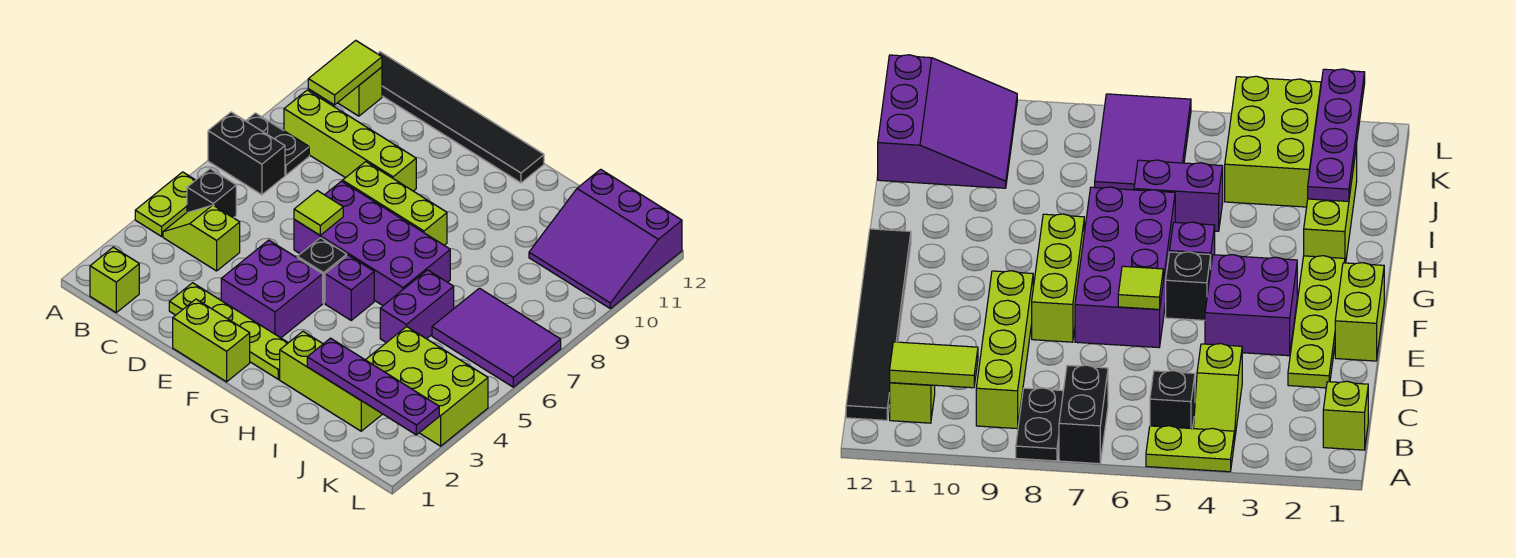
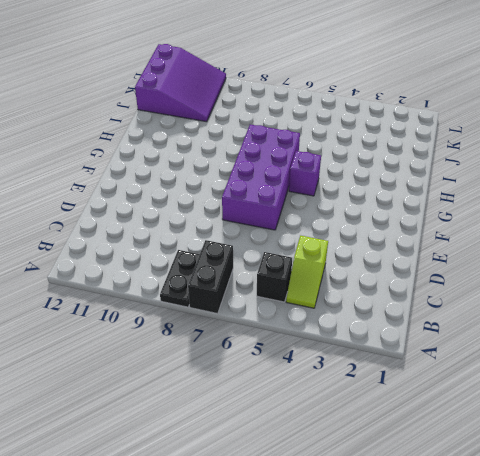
none -> lime 1x2 plate [135,172,195,236]
none -> lime 1x1 brick [90,247,139,312]
none -> lime 1x4 brick [284,90,416,191]

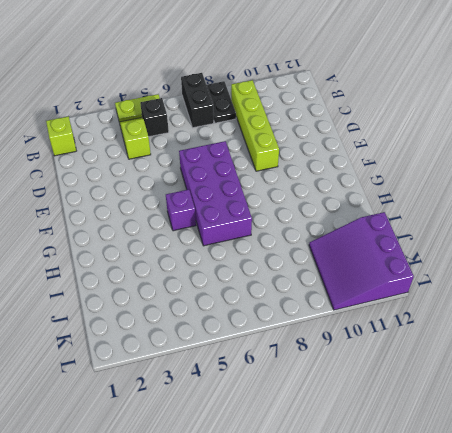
none -> lime 1x1 brick [338,67,382,116]
none -> black 1x6 tile [378,52,544,183]
none -> lime 1x4 plate [169,283,288,379]

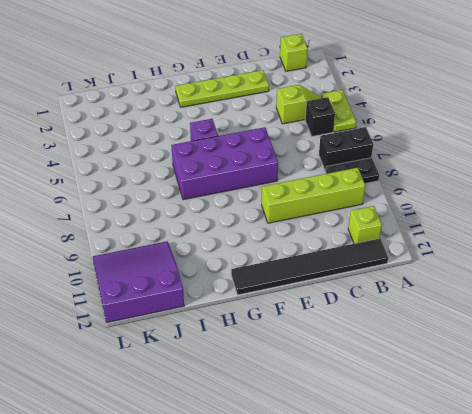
none -> lime 1x2 brick [173,299,250,382]
none -> purple 2x2 brick [221,240,323,338]
none -> lime 1x3 brick [343,162,447,245]

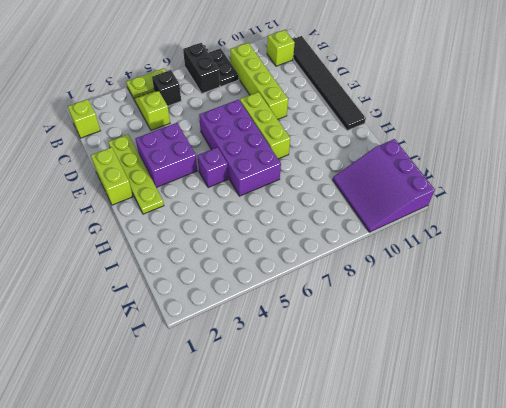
none -> black 1x1 brick [297,238,347,303]
none -> lime 1x3 brick [280,331,382,431]
none -> purple 1x2 brick [380,270,454,343]

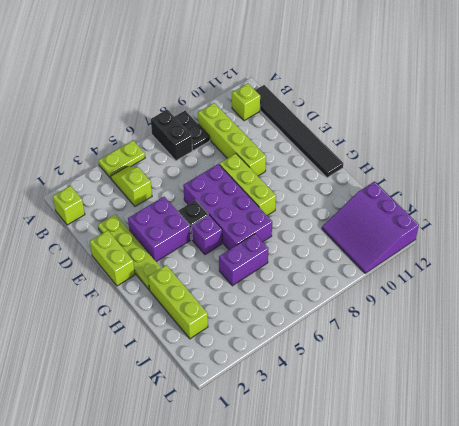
none -> black 1x1 brick [187,169,236,218]
none -> lime 2x3 brick [366,326,488,446]
none -> purple 2x3 tile [432,288,561,387]

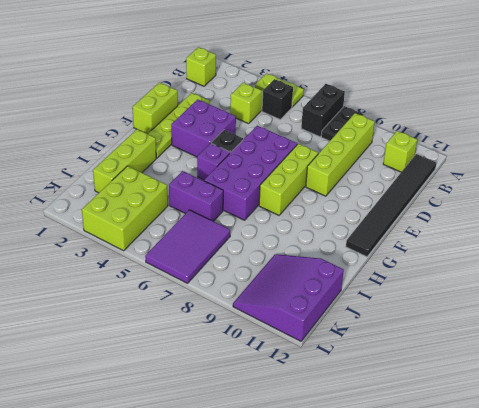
none -> lime 1x2 tile [308,40,382,105]
none -> lime 1x1 tile [294,191,343,235]
none -> purple 1x4 plate [307,338,439,435]

